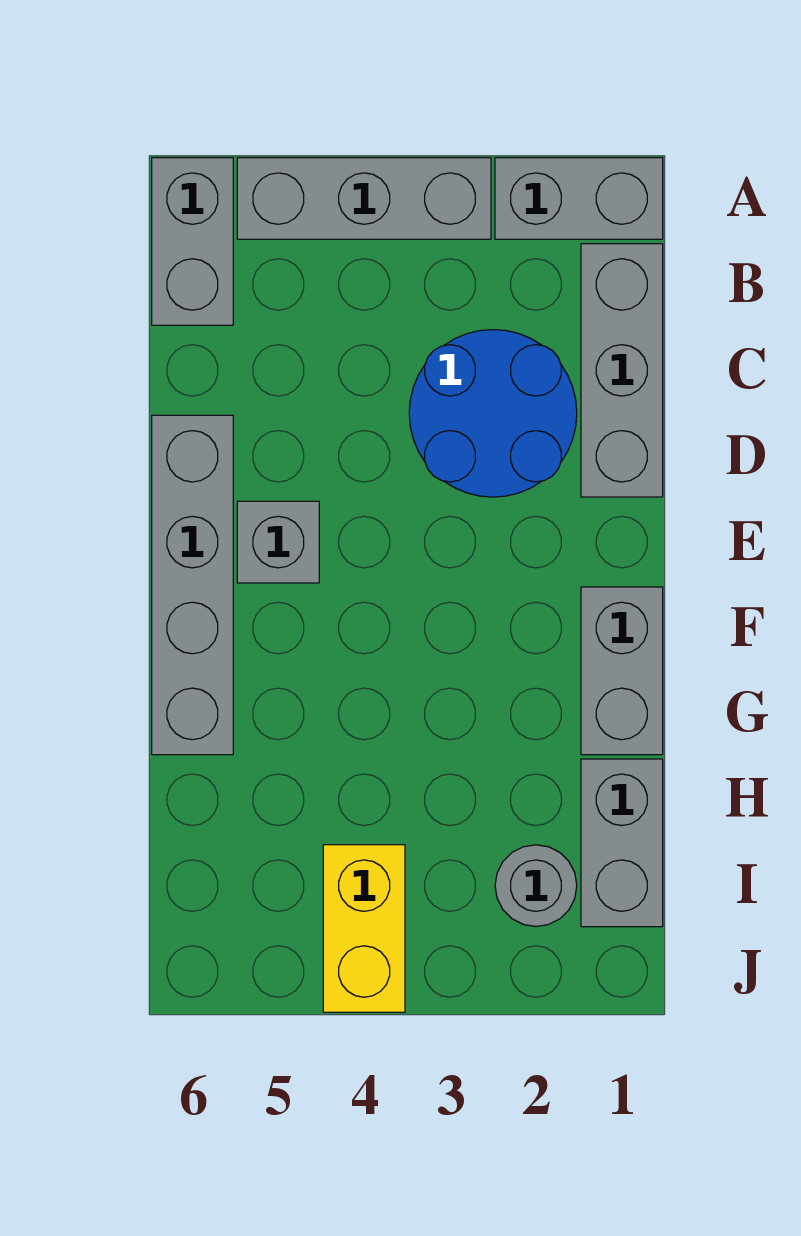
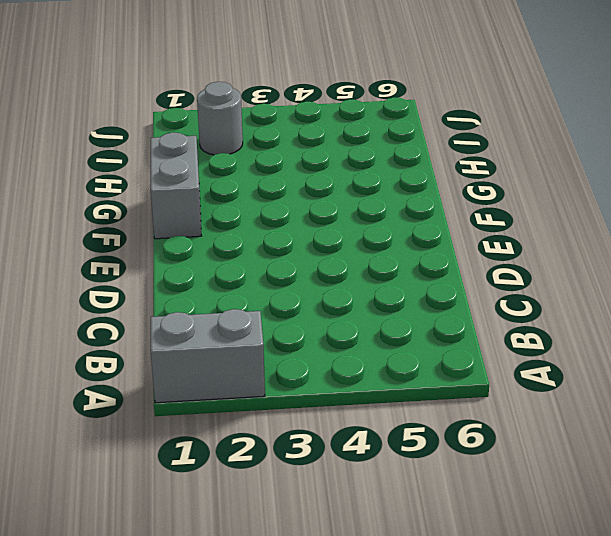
none -> grey 1x3 brick [237,158,491,239]
none -> grey 1x2 brick [152,158,233,325]

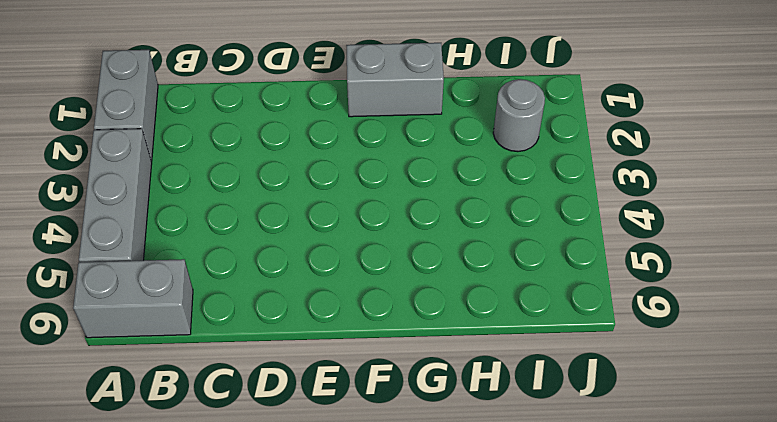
none -> grey 1x3 brick [581,244,663,497]
none -> blue 2x2 round brick [409,330,577,497]

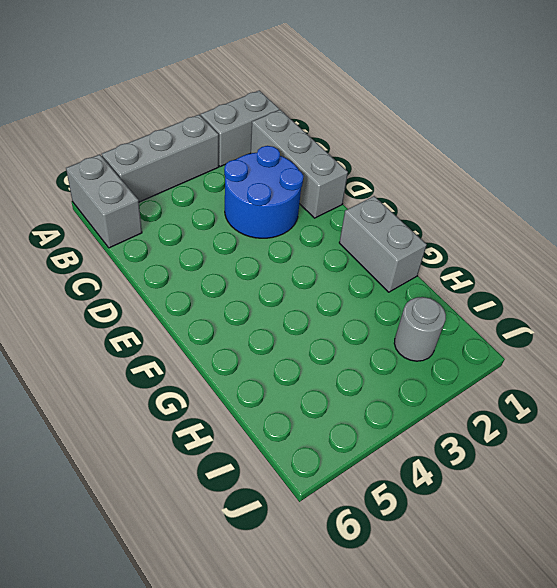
none -> grey 1x4 brick [152,415,233,755]
none -> grey 1x1 brick [237,501,319,583]

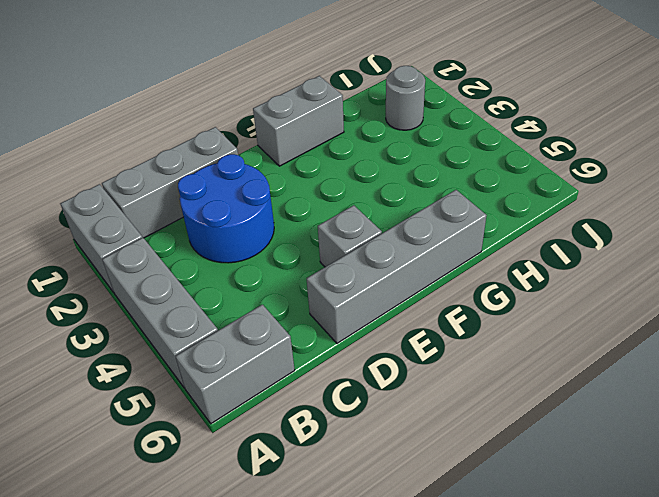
none -> grey 1x2 brick [581,759,663,927]
none -> yellow 1x2 brick [323,845,405,1012]

